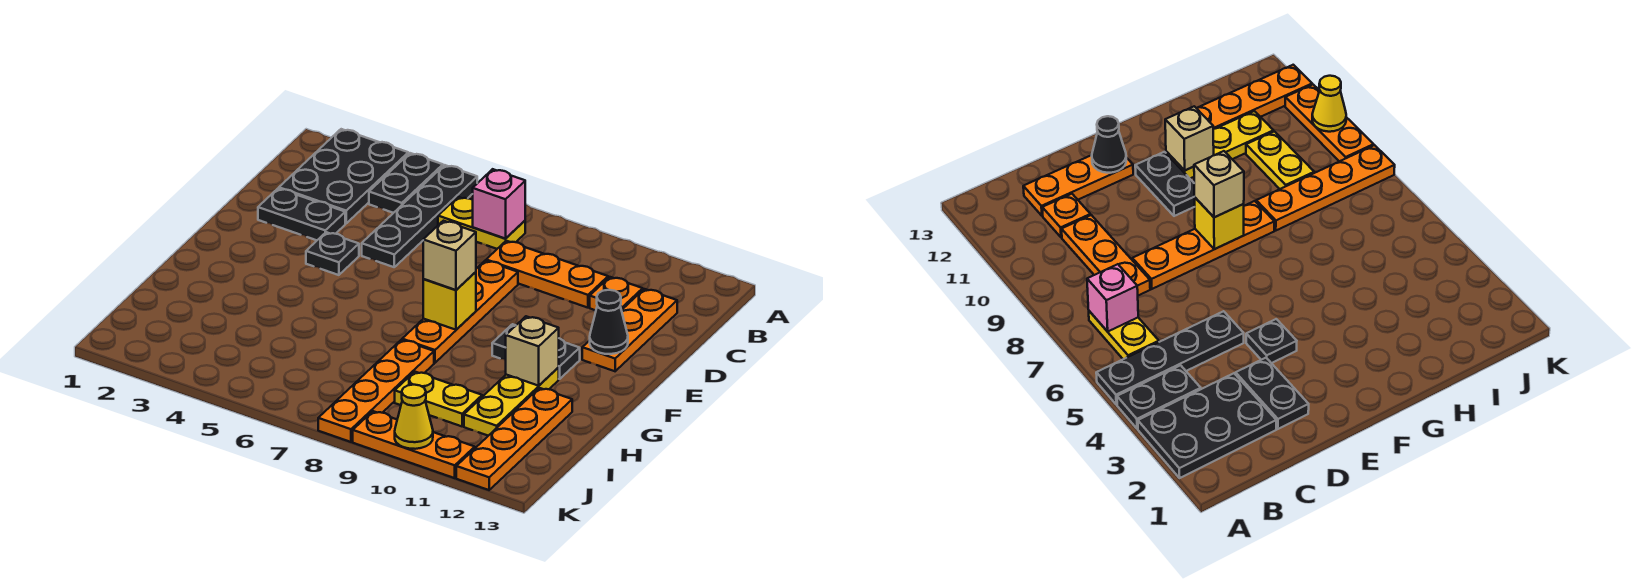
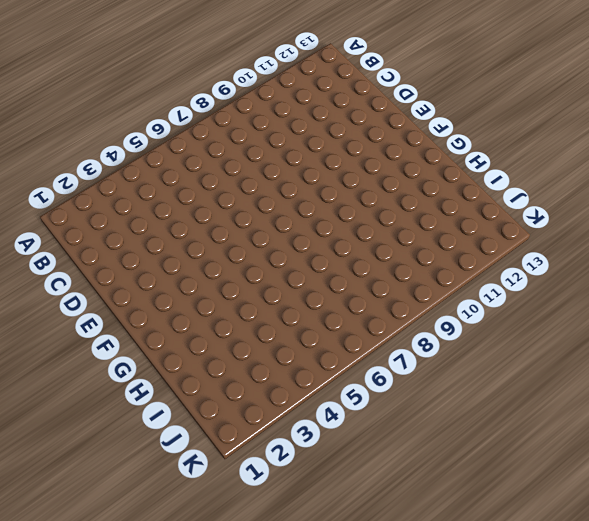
none -> black 2x3 plate [279,129,408,223]
none -> black 1x2 plate [369,153,443,213]
none -> black 1x4 plate [362,165,477,267]

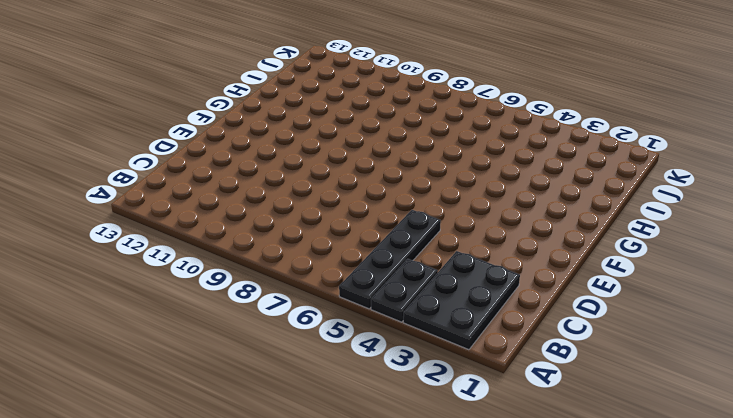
none -> yellow 1x2 plate [438,197,525,249]
none -> orange 1x3 plate [486,241,608,308]
none -> orange 1x1 plate [590,277,643,310]

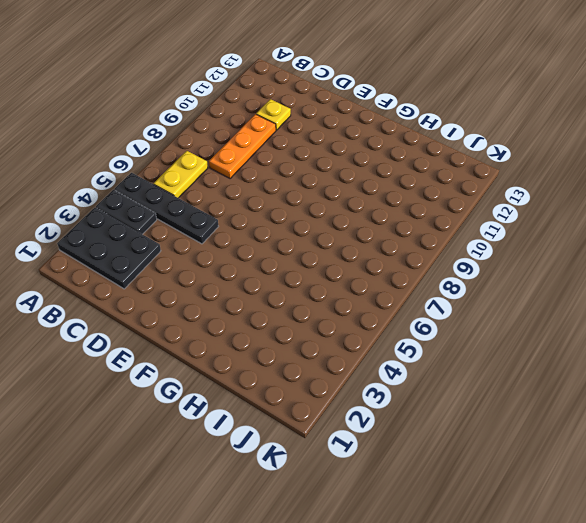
yellow 1x1 plate [256,99,291,130] -> orange 1x1 plate [590,277,643,310]
none -> orange 1x3 plate [582,289,677,371]
none -> black 1x2 plate [258,188,345,240]
none -> orange 1x4 plate [402,261,518,363]

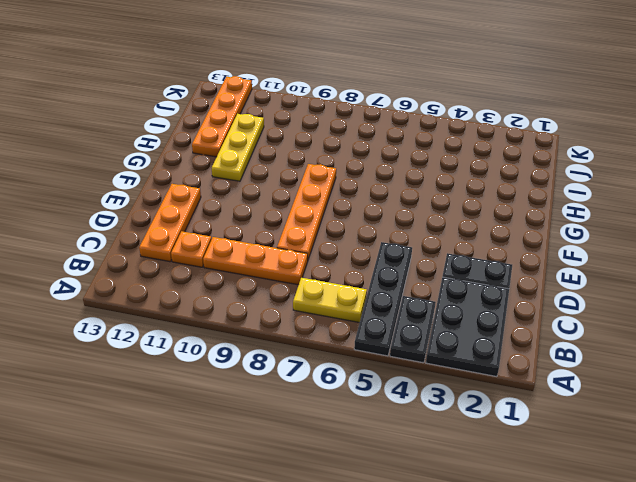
none -> black 1x1 plate [306,232,359,275]
none -> black 1x2 plate [492,324,580,379]
none -> orange 1x4 plate [318,340,434,442]

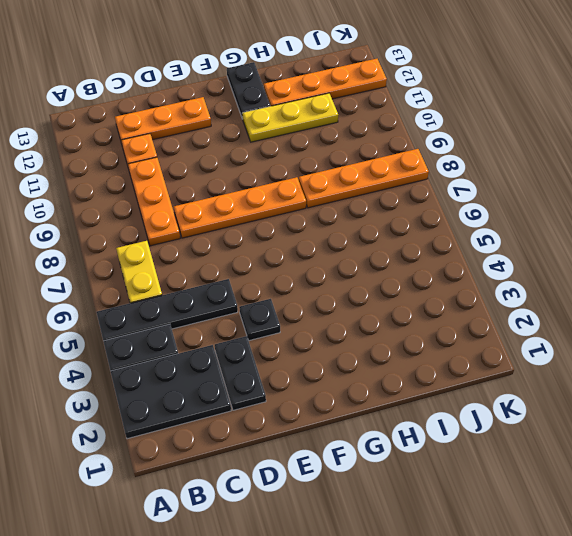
black 1x2 plate [227,62,270,119] -> black 1x2 plate moved to [492,324,580,379]
none -> yellow 1x2 plate [395,372,482,426]
none -> orange 1x3 plate [353,411,475,478]
none -> pink 1x1 brick [473,169,525,239]

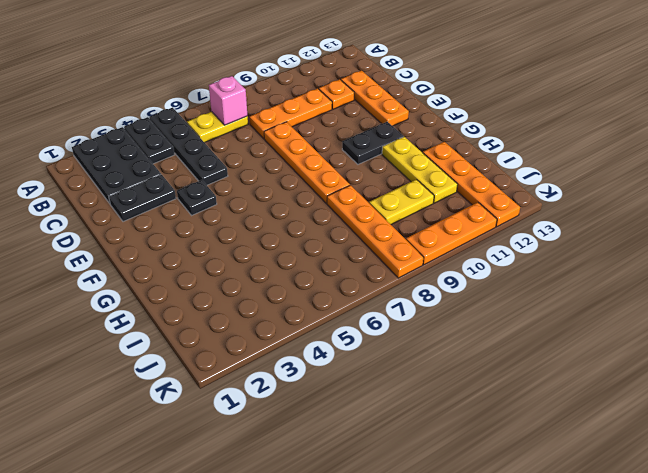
none -> black 1x1 cone [590,290,628,354]
none -> yellow 1x1 brick [423,272,476,330]
none -> tan 1x1 brick [506,316,559,386]

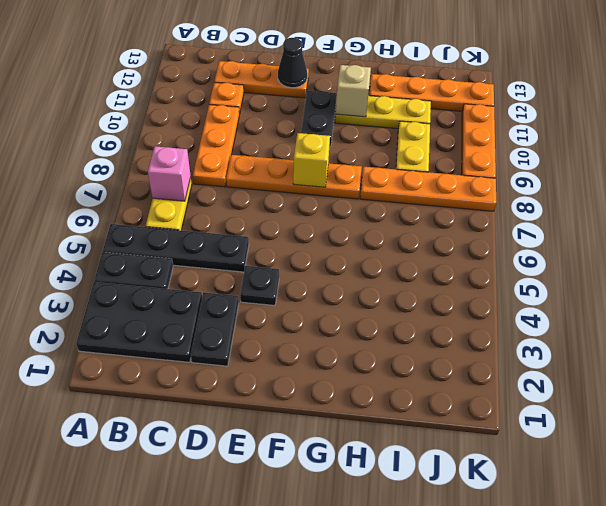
none -> yellow 1x1 cone [395,385,433,449]
none -> tan 1x1 brick [423,221,476,290]

